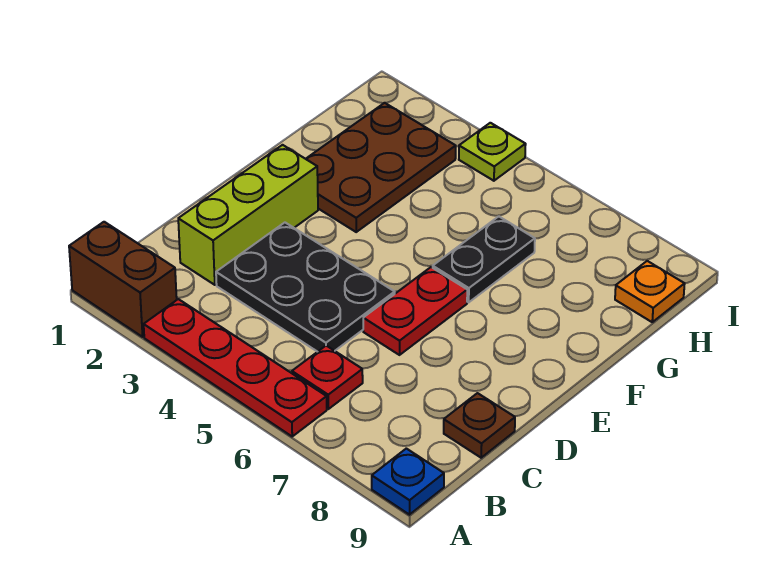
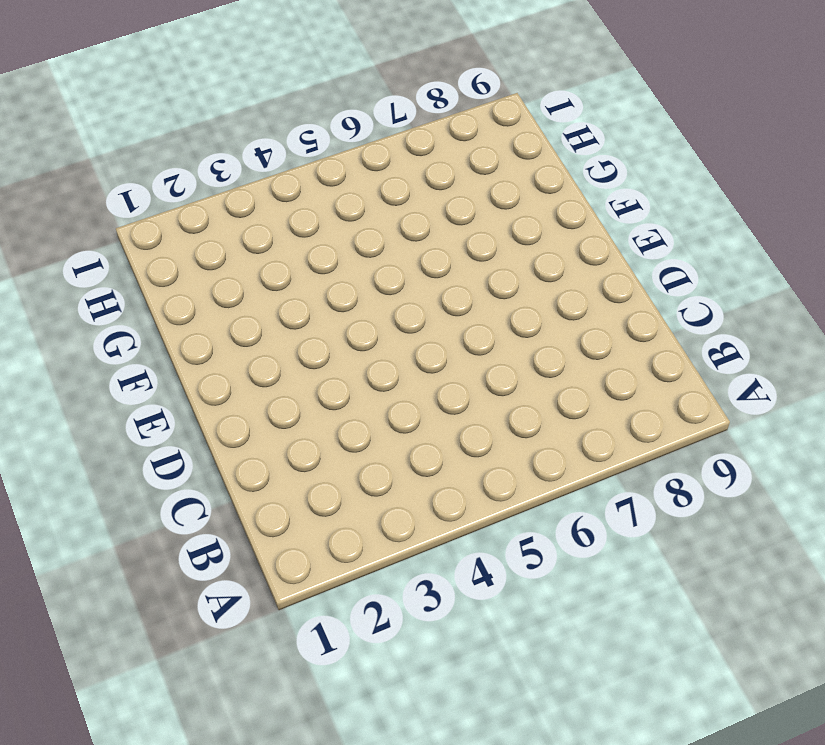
none -> brown 1x2 brick [69,222,177,337]
none -> red 1x4 plate [144,299,327,436]
none -> blue 1x1 plate [372,448,444,515]

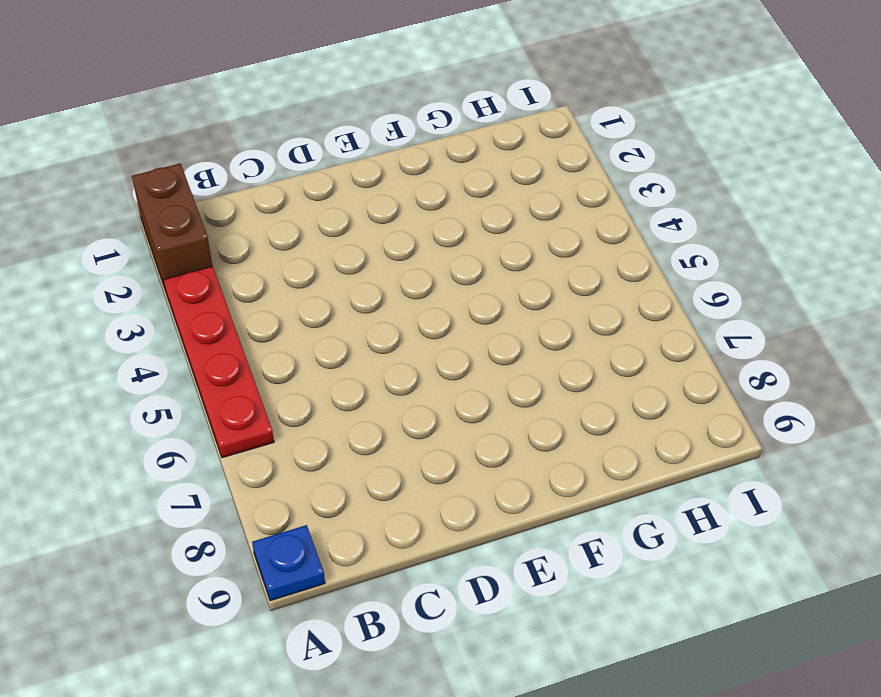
none -> red 1x1 plate [292,346,363,409]
none -> lime 1x3 brick [178,145,318,285]
none -> black 2x3 plate [216,223,395,352]

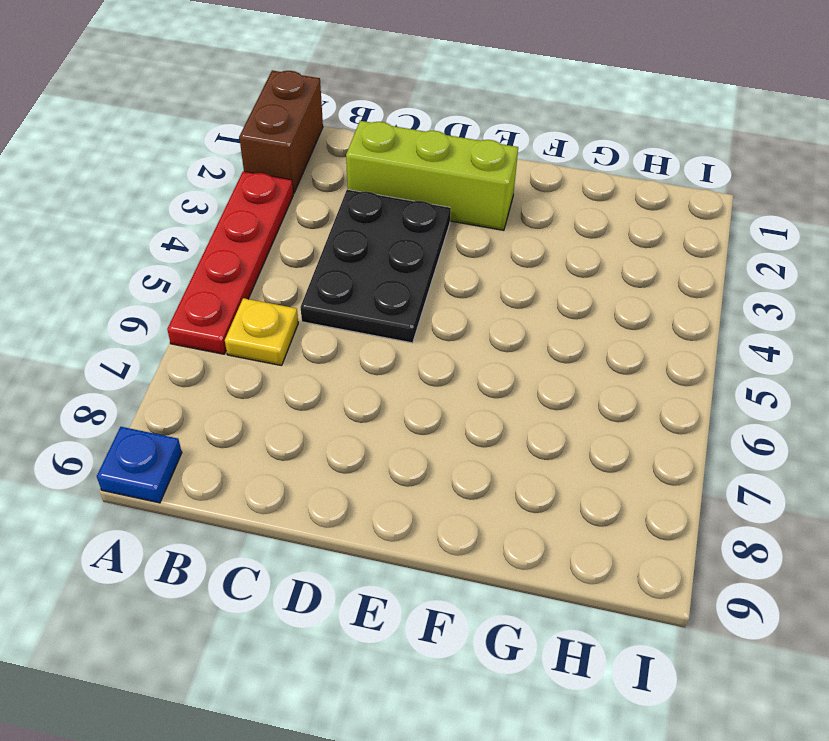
yellow 1x1 plate [225,298,298,366] -> red 1x1 plate [292,346,363,409]
none -> brown 1x1 plate [444,393,515,458]
none -> red 1x2 plate [363,267,467,355]
none -> brown 2x3 plate [306,103,456,232]

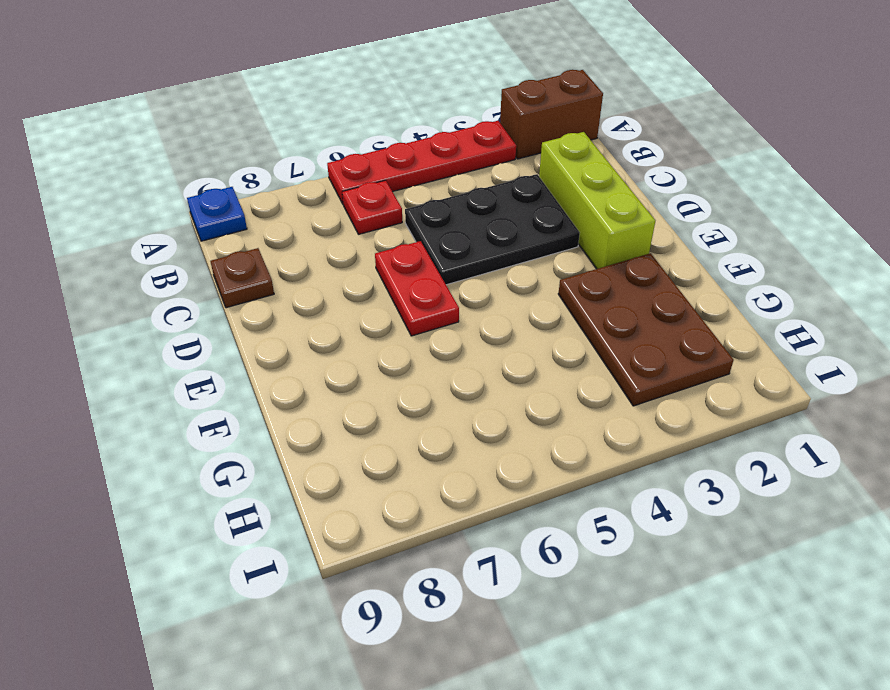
none -> black 1x2 plate [433,216,535,302]
none -> orange 1x1 plate [615,261,685,322]
none -> lime 1x1 plate [459,123,526,181]

